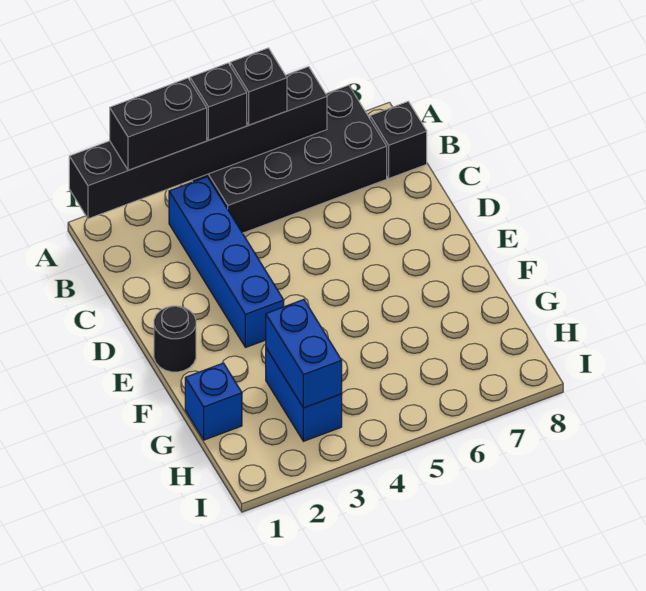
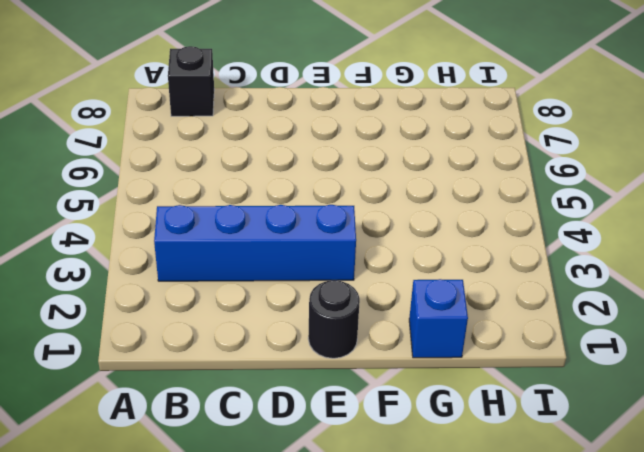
none -> black 2x4 brick [192,85,387,233]
none -> blue 1x2 brick [266,348,342,441]

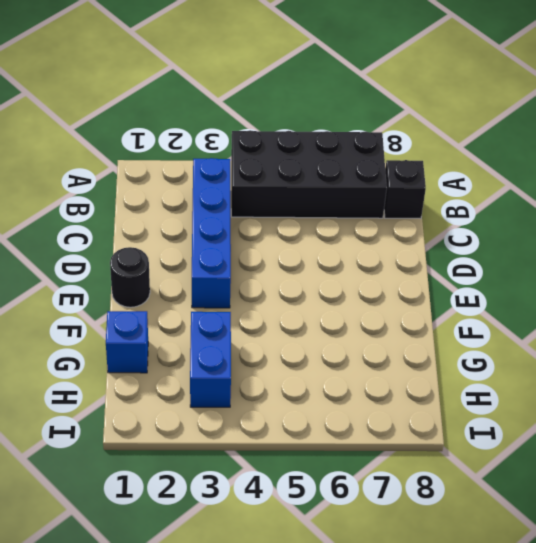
none -> black 1x6 brick [69,67,327,219]
none -> blue 1x2 brick [266,299,342,408]

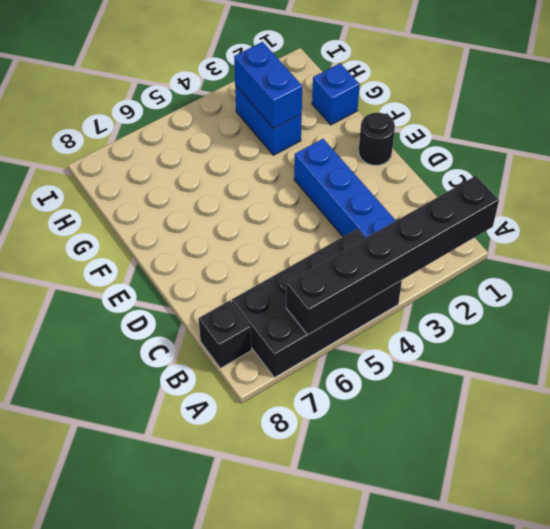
none -> black 1x2 brick [110,78,207,170]
none -> black 1x1 brick [190,63,247,140]

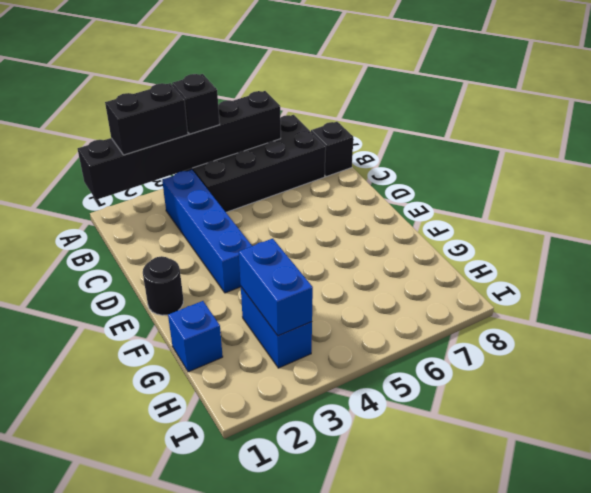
none -> black 1x1 brick [230,48,287,125]

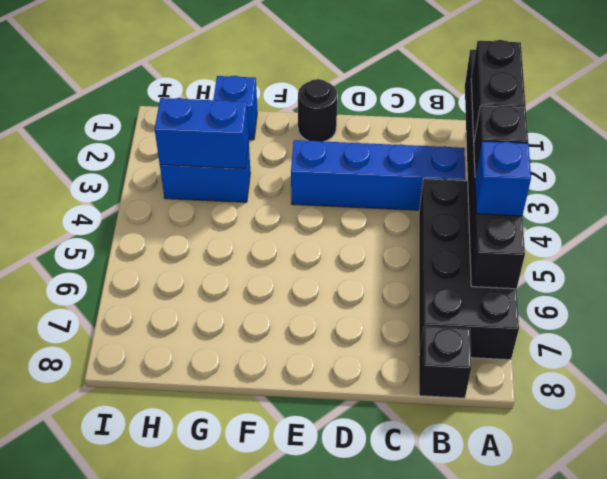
blue 1x1 brick [475,141,531,216] -> black 1x1 brick [230,48,287,125]

